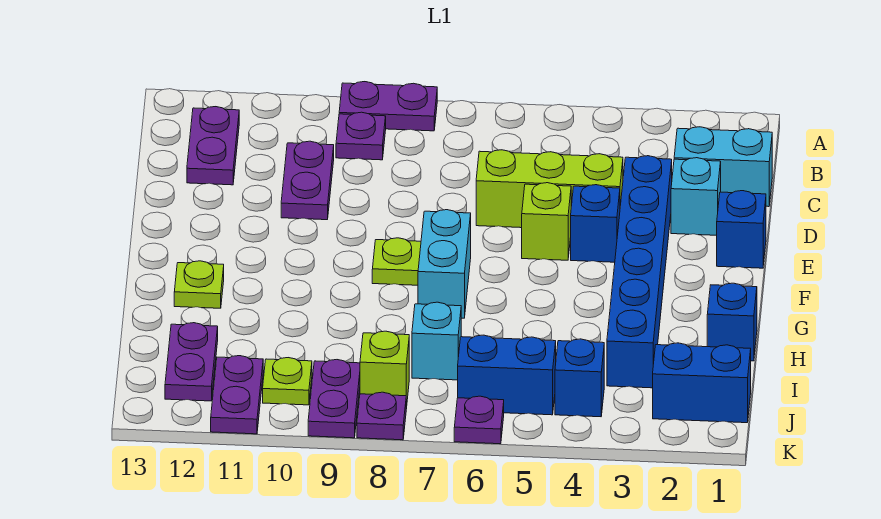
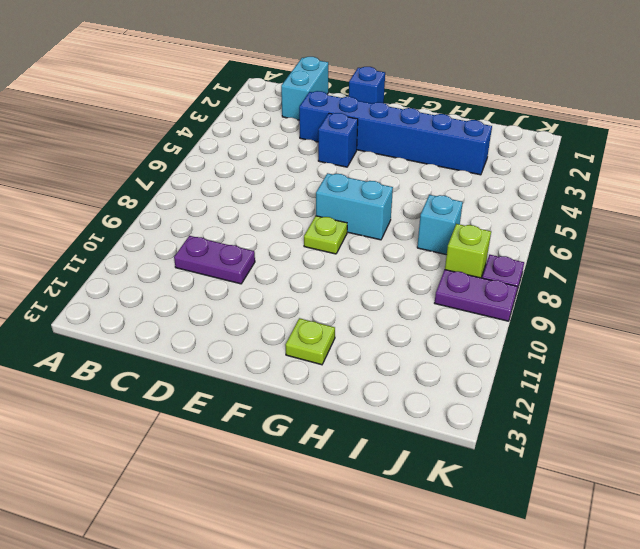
none -> purple 1x2 plate [339,82,437,131]
none -> purple 1x1 plate [336,112,386,160]
none -> purple 1x2 plate [187,107,239,185]

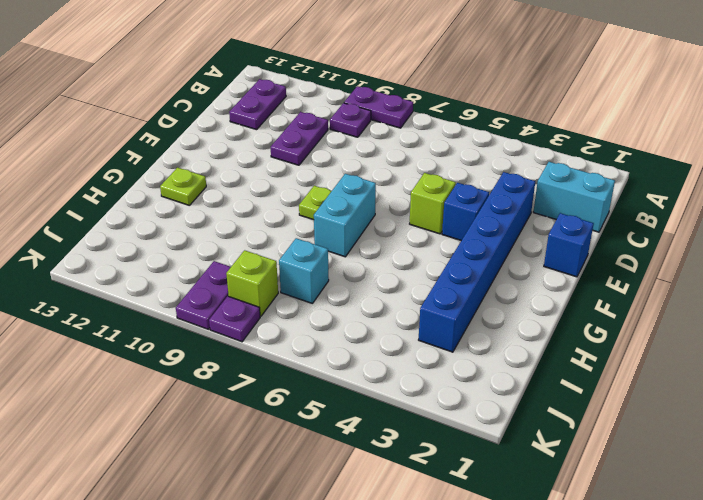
none -> cyan 1x1 brick [671,158,721,235]
none -> lime 1x3 brick [476,150,623,228]
none -> blue 1x1 brick [707,283,757,361]

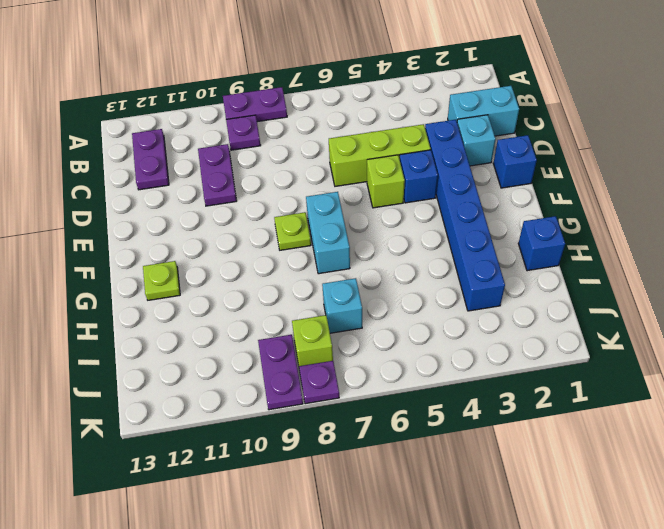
none -> purple 1x2 plate [165,323,218,401]
none -> blue 1x2 brick [653,343,751,423]
none -> blue 1x1 brick [555,339,604,417]

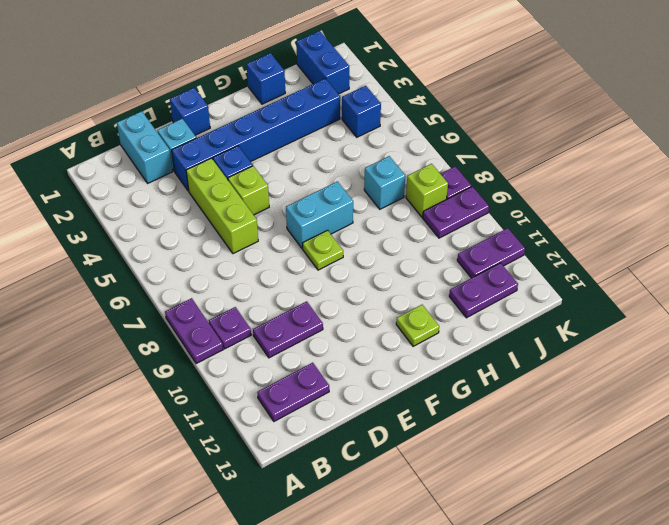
none -> blue 1x2 brick [458,335,556,415]
none -> lime 1x1 plate [263,358,312,405]
none -> purple 1x1 plate [454,396,504,444]

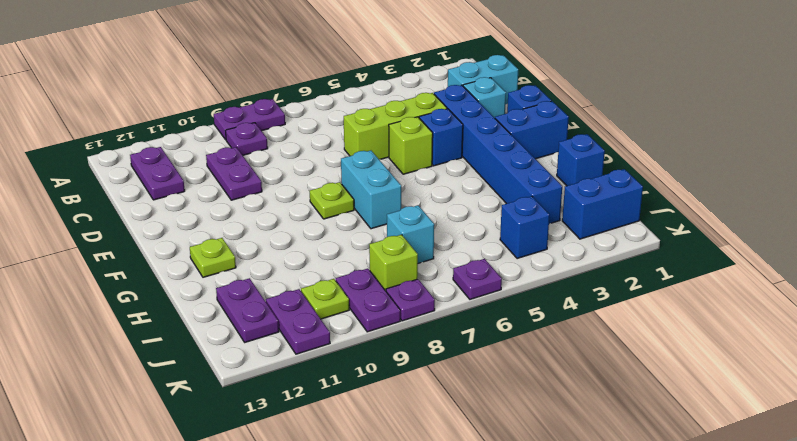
blue 1x2 brick [495,101,569,159] -> blue 1x2 brick moved to [458,335,556,415]

